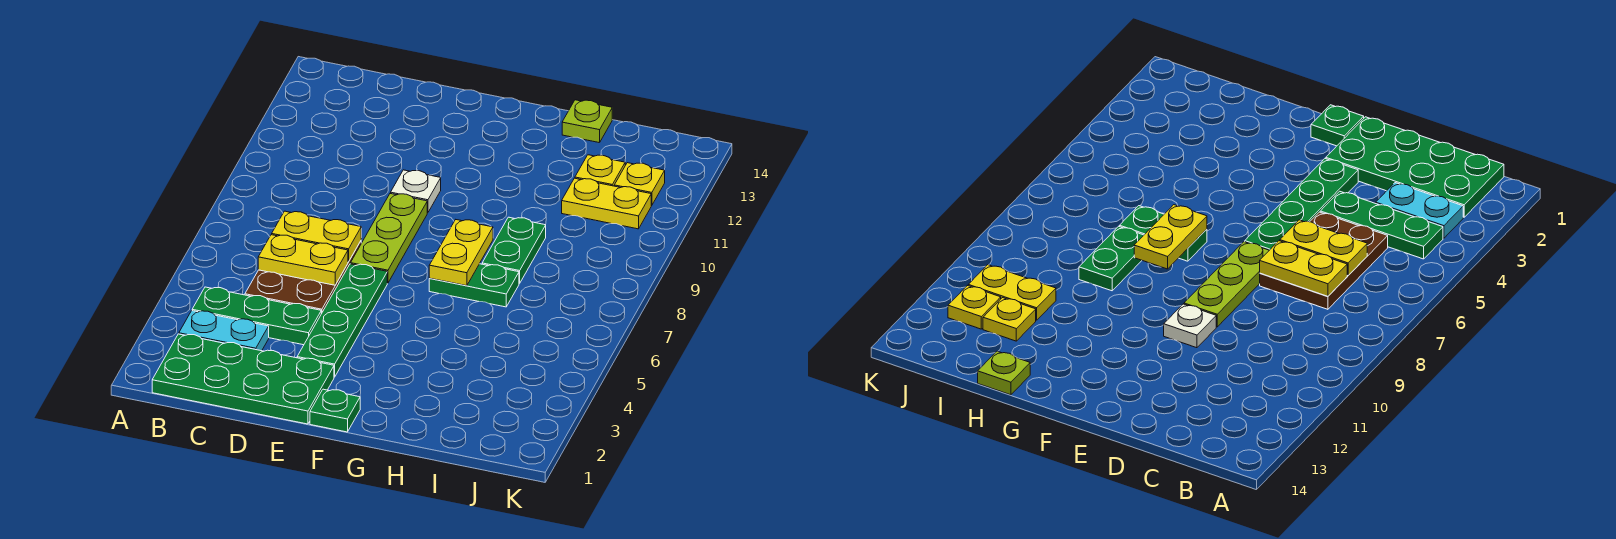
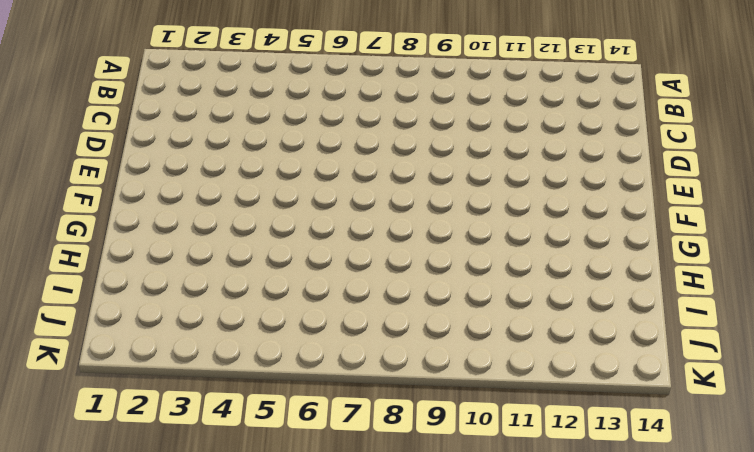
none -> green 2x4 plate [152,334,334,424]
none -> cyan 1x2 plate [179,311,269,351]
none -> green 1x3 plate [192,287,321,345]

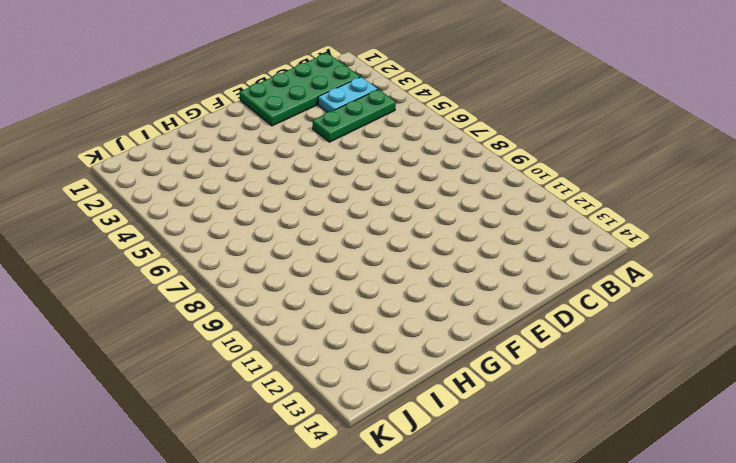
none -> brown 2x3 plate [245,241,361,314]
none -> green 1x4 plate [297,264,387,377]
none -> lime 1x3 plate [351,193,427,283]

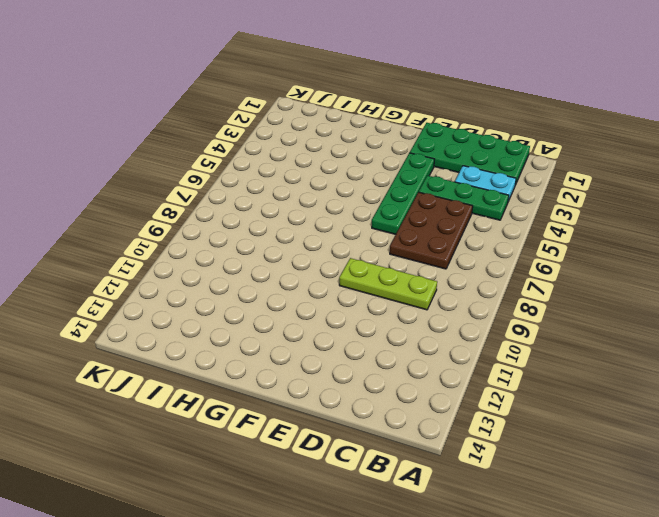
lime 1x3 plate [339,258,437,310] -> lime 1x3 plate turned to [351,193,427,283]
none -> white 1x1 plate [391,170,441,213]
none -> green 1x1 plate [310,389,360,432]
none -> green 1x2 plate [429,264,519,307]

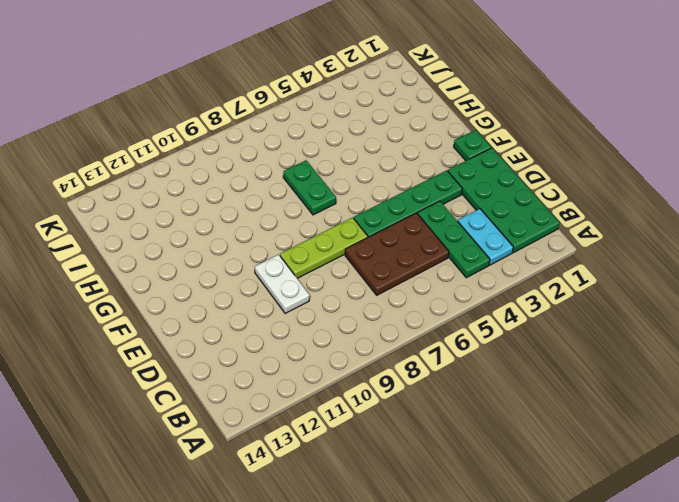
white 1x2 plate [255,254,310,313] -> white 1x1 plate [391,170,441,213]
none -> green 1x2 plate [482,217,546,284]
none -> lime 1x1 plate [562,100,612,143]
none -> yellow 1x2 plate [562,178,651,229]

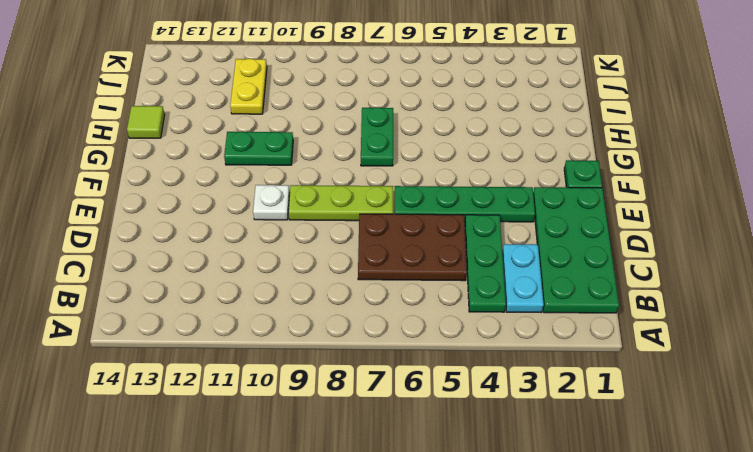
green 1x2 plate [224,132,293,165] -> green 1x2 plate moved to [482,217,546,284]
lime 1x1 tile [127,106,165,138] -> lime 1x1 plate [562,100,612,143]
none -> yellow 1x1 plate [575,155,625,186]
none -> yellow 1x1 plate [614,163,665,205]
none -> yellow 1x2 plate [258,235,348,285]

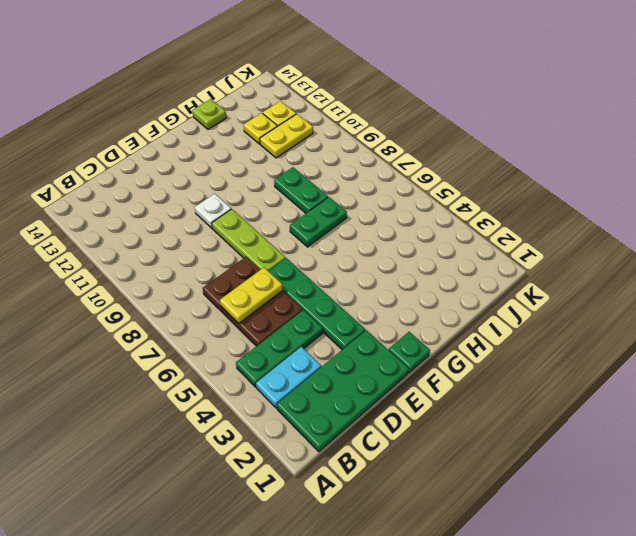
none -> yellow 1x2 plate [272,211,361,262]
none -> yellow 1x2 plate [429,220,493,286]

